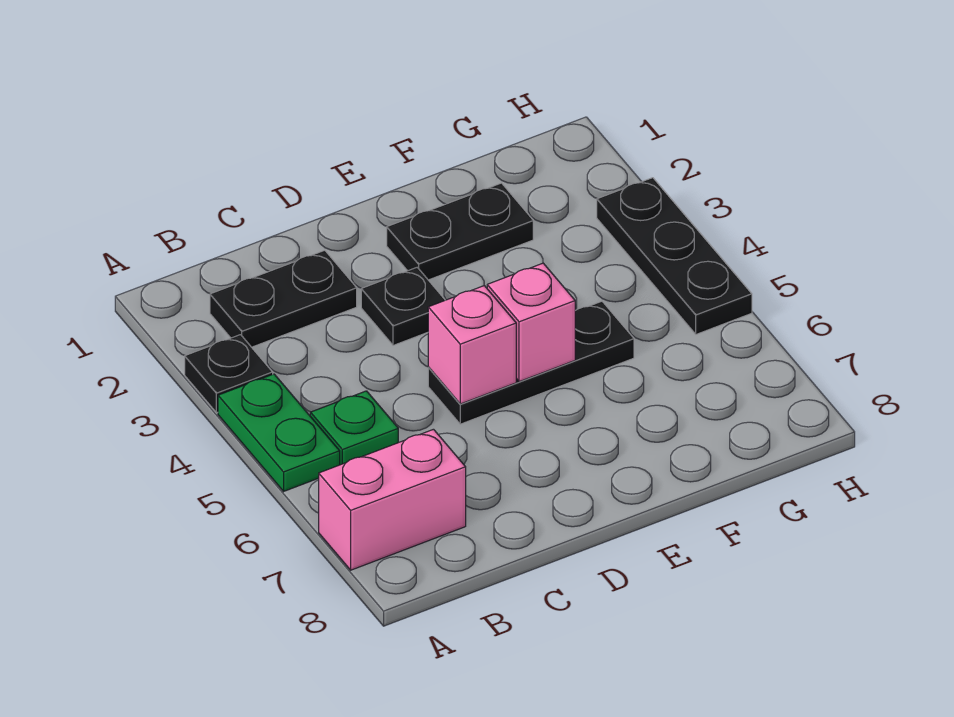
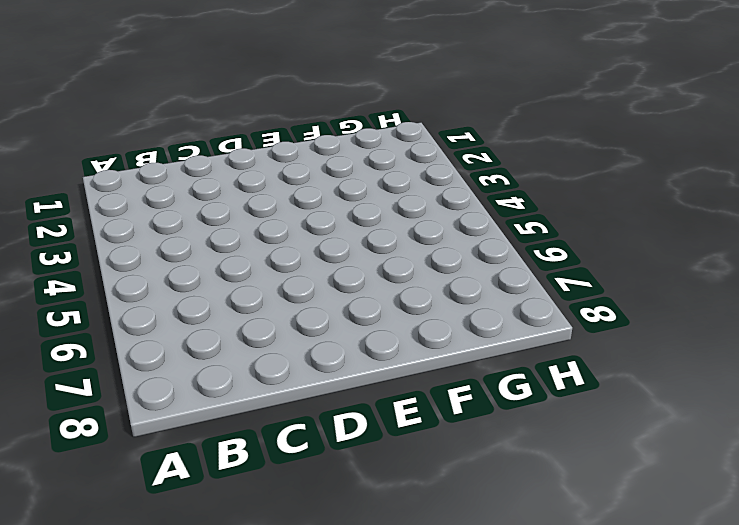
none -> black 1x1 plate [185,335,273,413]
none -> green 1x2 plate [218,374,340,491]

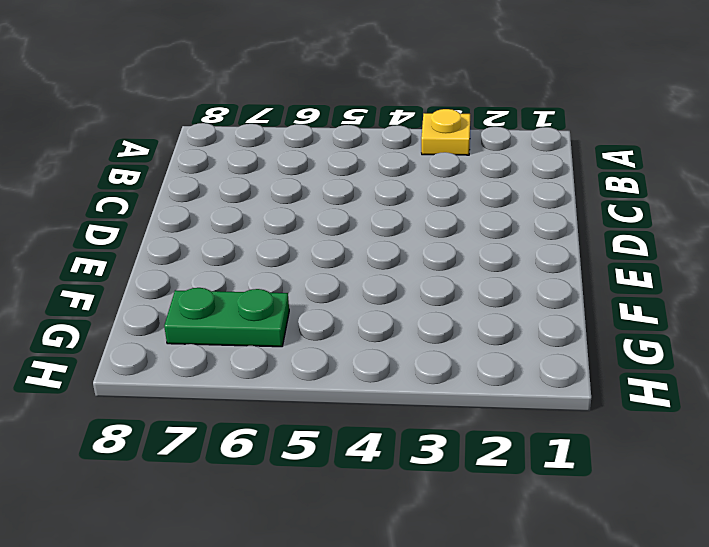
yellow 1x1 plate [421,109,470,155] -> black 1x1 plate [185,335,273,413]
green 1x2 plate [164,288,289,347] -> green 1x2 plate moved to [218,374,340,491]
none -> pink 1x2 brick [319,429,466,570]
none -> black 1x2 plate [210,250,357,347]

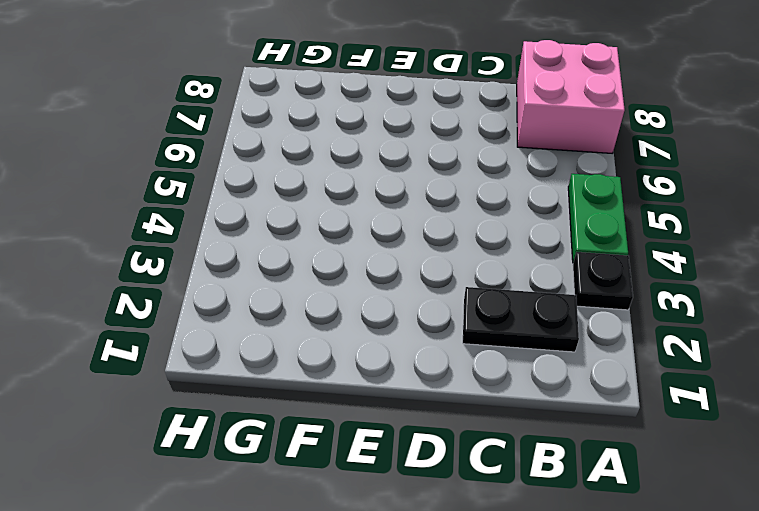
pink 2x2 brick [517,40,625,153] -> pink 1x2 brick [319,429,466,570]
none -> green 1x1 plate [310,391,398,465]
none -> black 1x1 plate [361,267,445,345]

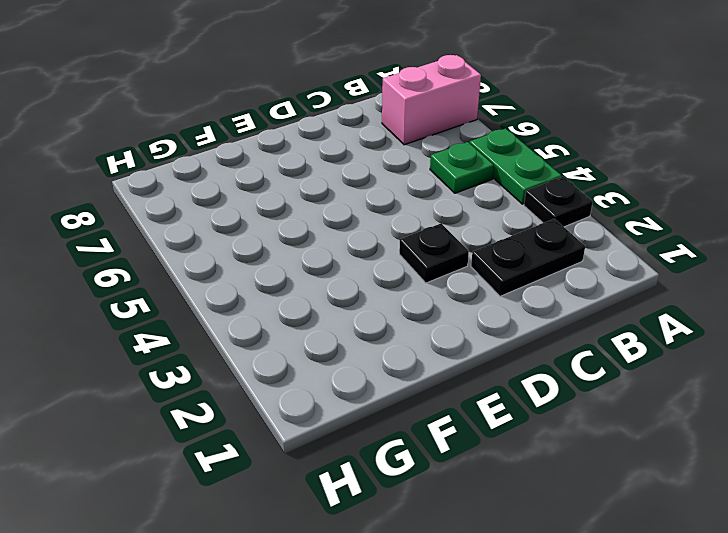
none -> black 1x3 plate [428,301,634,424]
none -> black 1x2 plate [387,183,533,280]

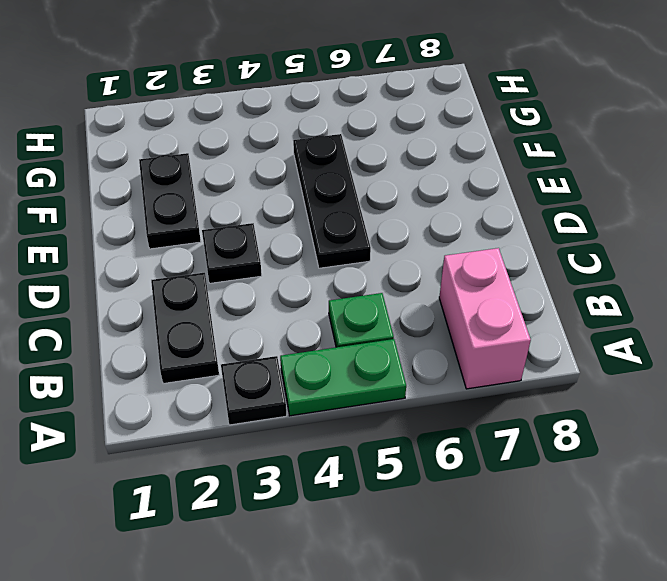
none -> black 1x3 plate [597,178,752,334]
none -> pink 1x1 brick [428,286,516,404]

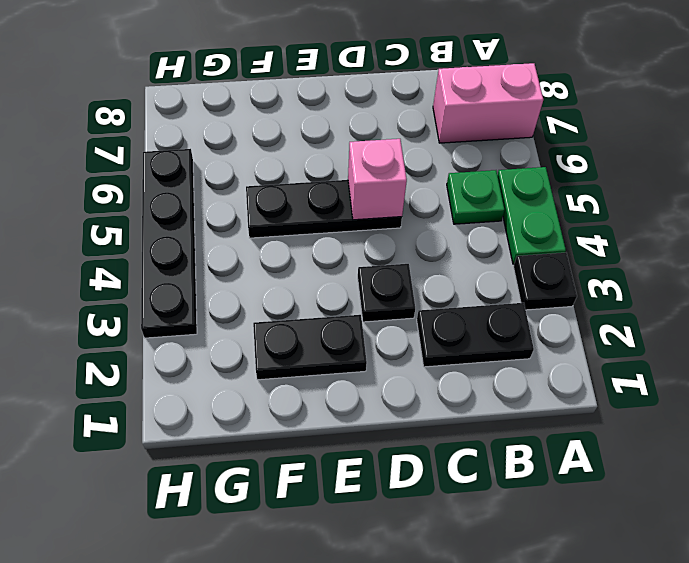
black 1x4 plate [141,149,197,338] -> black 1x3 plate [597,178,752,334]
none -> pink 1x1 brick [487,263,575,382]

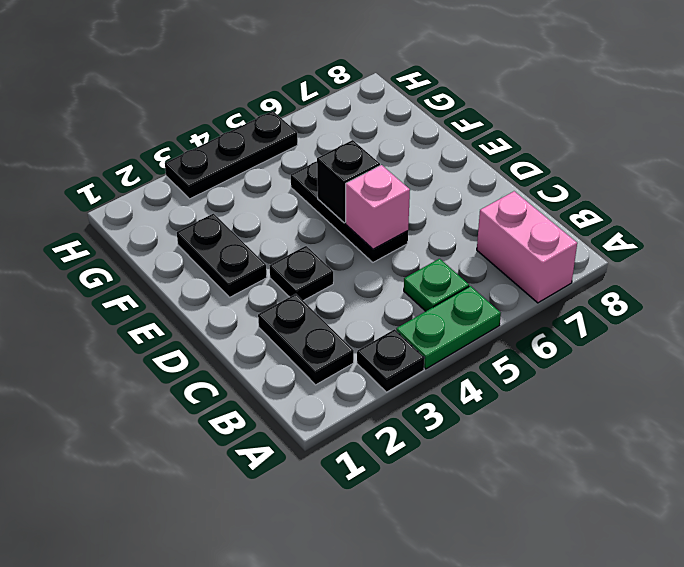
black 1x1 brick [317,140,380,223] -> pink 1x1 brick [487,263,575,382]

